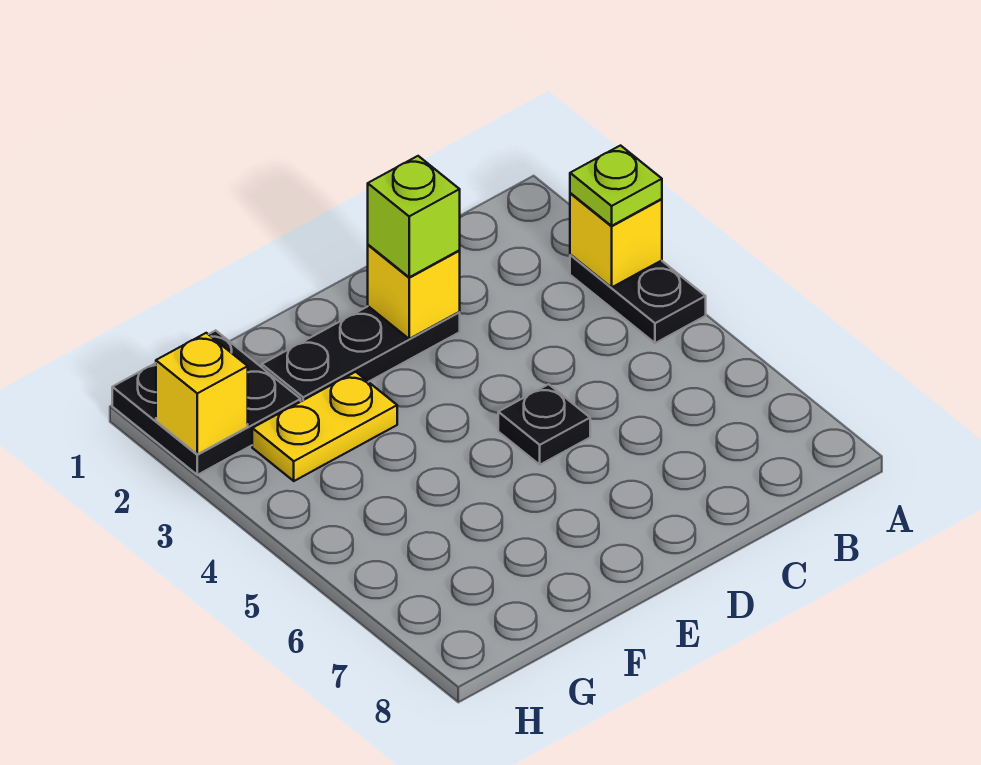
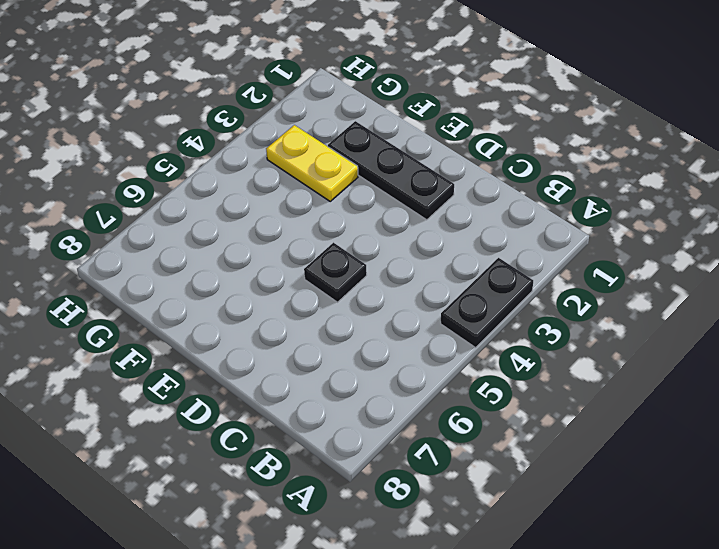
none -> black 2x2 plate [112,330,301,475]
none -> yellow 1x1 brick [570,193,662,287]

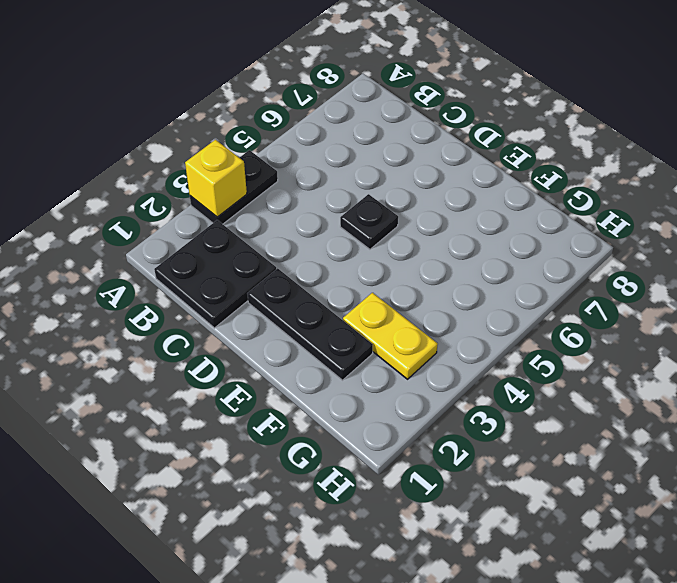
black 2x2 plate [154,220,276,328] -> black 2x2 plate moved to [112,330,301,475]
none -> yellow 1x1 brick [368,245,460,339]
none -> yellow 1x1 brick [156,333,248,454]

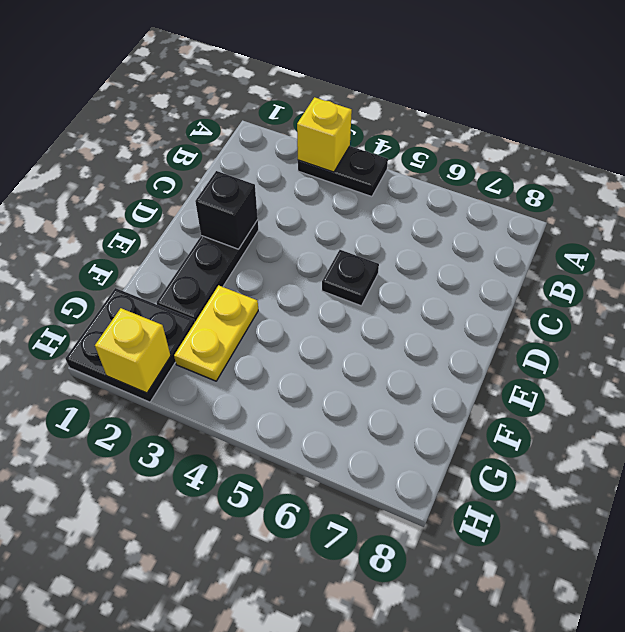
black 1x1 brick [195,171,258,249] -> yellow 1x1 brick [368,245,460,339]
none -> lime 1x1 plate [570,146,662,226]
none -> lime 1x1 brick [368,156,460,277]

